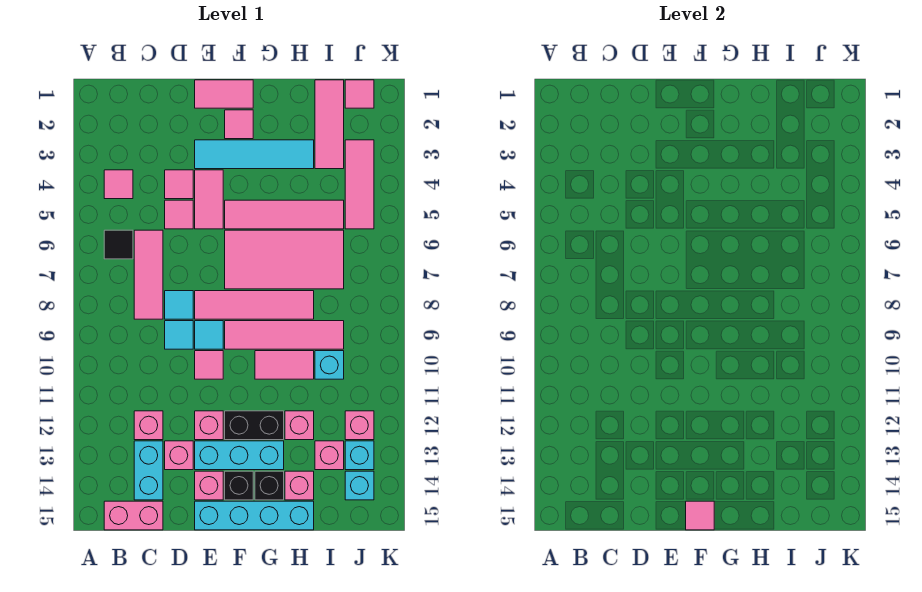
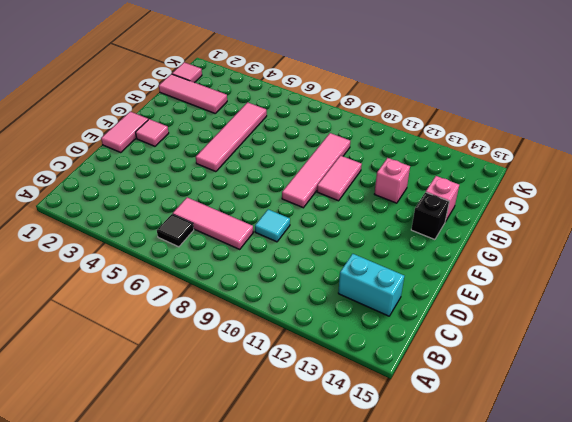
none -> pink 1x1 tile [104,170,133,199]
none -> pink 1x2 brick [104,501,163,530]
none -> pink 1x1 brick [134,411,163,440]
none -> pink 1x1 tile [165,170,193,199]

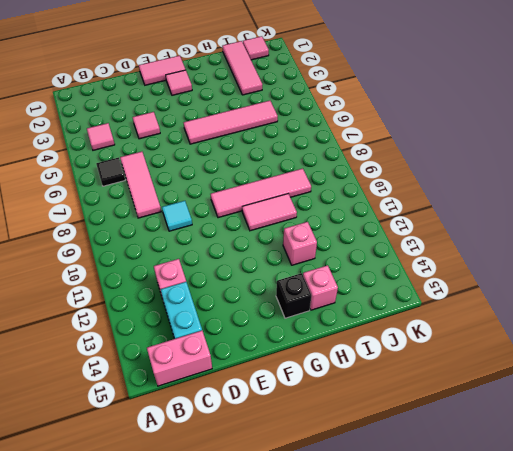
none -> pink 1x1 tile [165,200,193,229]
none -> cyan 1x1 tile [165,291,193,319]
none -> pink 1x1 brick [165,441,193,470]
none -> cyan 1x4 tile [195,140,314,169]

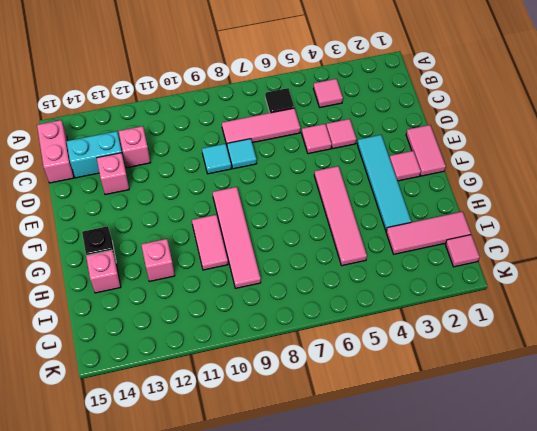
none -> pink 1x2 tile [195,170,223,229]
none -> pink 1x4 tile [195,291,314,319]
none -> cyan 1x1 tile [195,321,223,349]
none -> pink 1x1 tile [195,351,223,379]

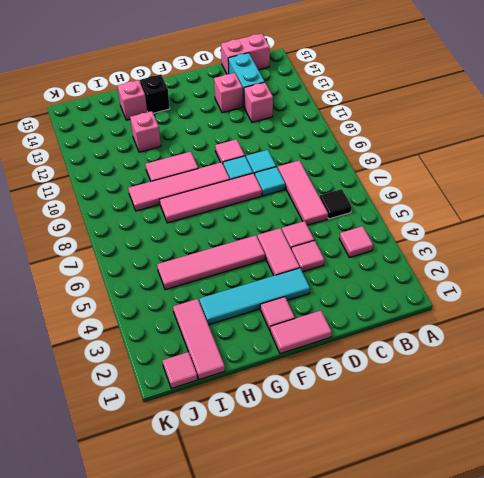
none -> pink 1x1 brick [195,411,223,440]
none -> cyan 1x3 brick [195,441,284,470]
none -> pink 1x1 brick [195,471,223,500]
none -> cyan 1x4 brick [195,501,314,530]

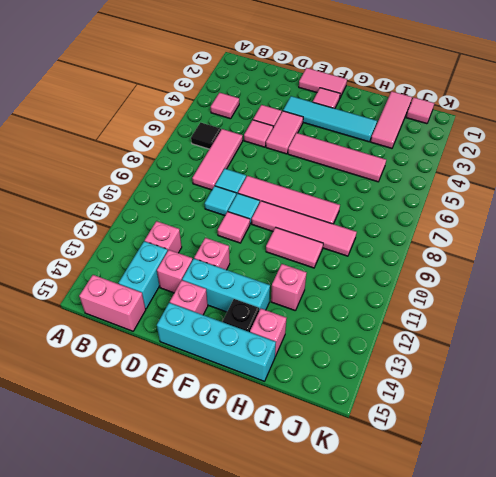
none -> pink 2x4 tile [225,230,344,289]
none -> black 1x2 brick [225,411,284,440]
none -> black 1x1 brick [225,471,253,500]
none -> cyan 1x1 brick [315,351,344,379]

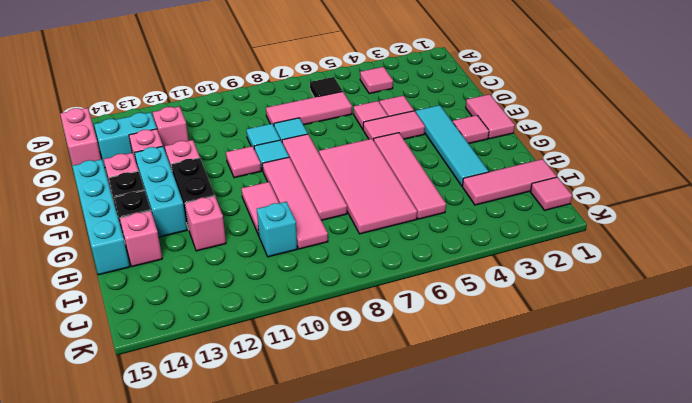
none -> pink 1x1 brick [315,441,344,470]
none -> pink 1x3 tile [345,140,374,229]
none -> pink 1x1 brick [345,411,374,440]
none -> cyan 1x1 brick [345,441,374,470]

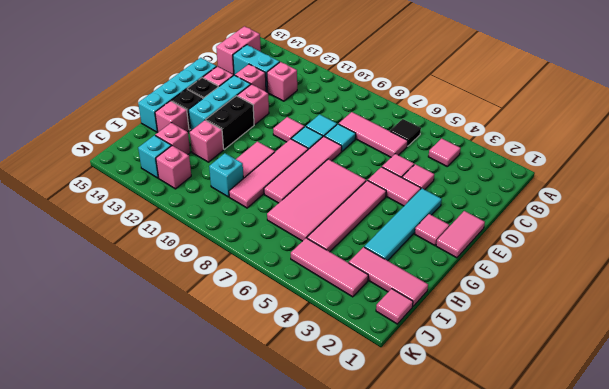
none -> cyan 1x1 brick [345,471,374,500]
none -> pink 1x1 tile [686,501,714,530]

